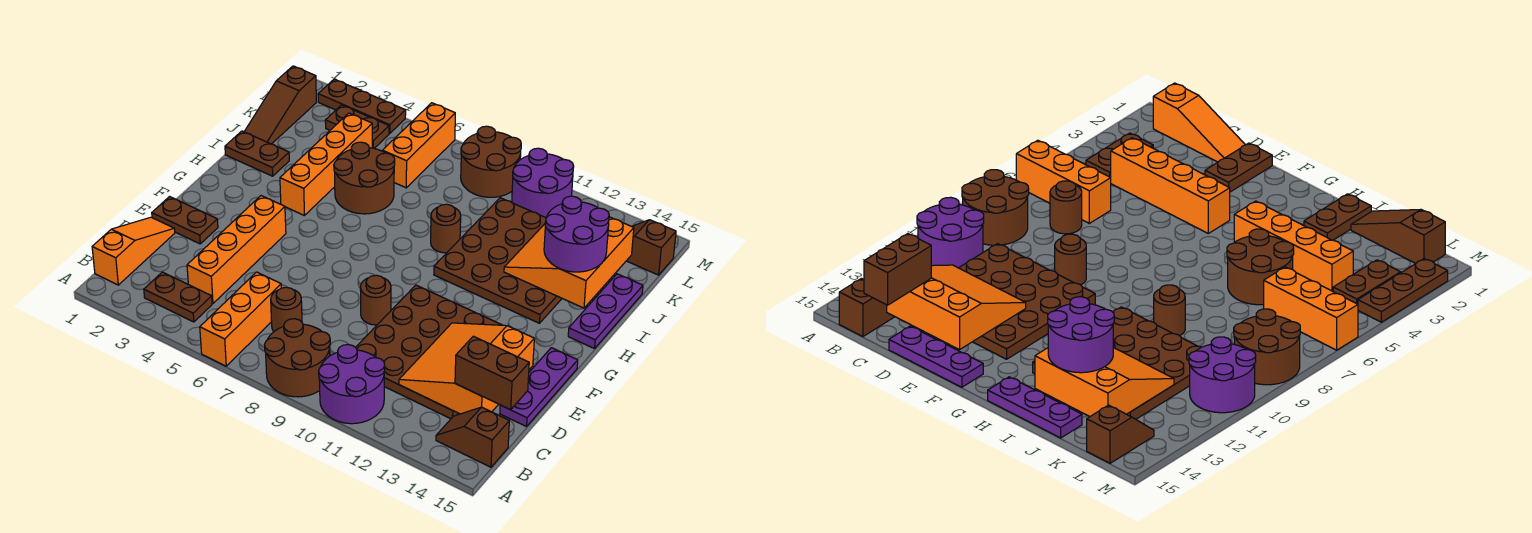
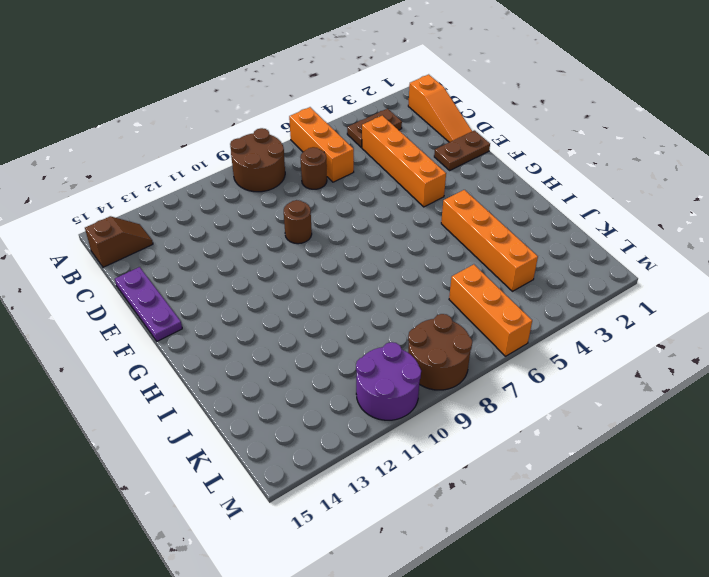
none -> purple 2x2 round brick [319,345,385,424]
none -> brown 4x4 plate [355,285,501,419]
none -> brown 4x4 plate [434,198,562,323]

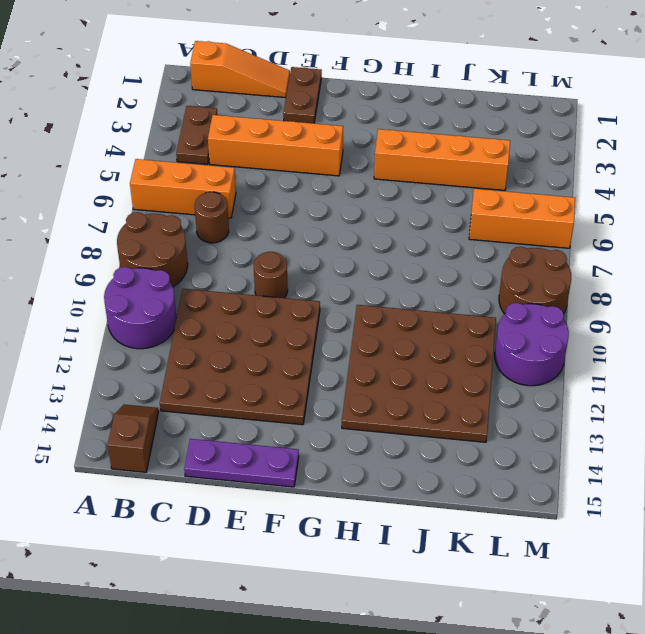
none -> purple 1x3 plate [568,274,643,349]
none -> brown 1x2 plate [225,131,289,176]
none -> brown 2x2 round brick [334,142,395,214]

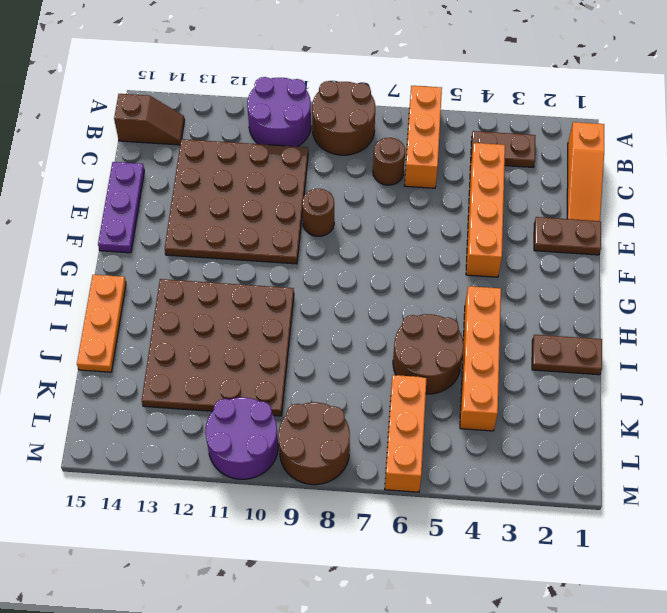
orange 1x3 plate [77,275,126,372] -> purple 1x3 plate [568,274,643,349]
none -> brown 1x1 round brick [431,204,461,253]
none -> brown 1x3 slope [244,66,316,144]
none -> brown 1x2 plate [325,105,389,148]

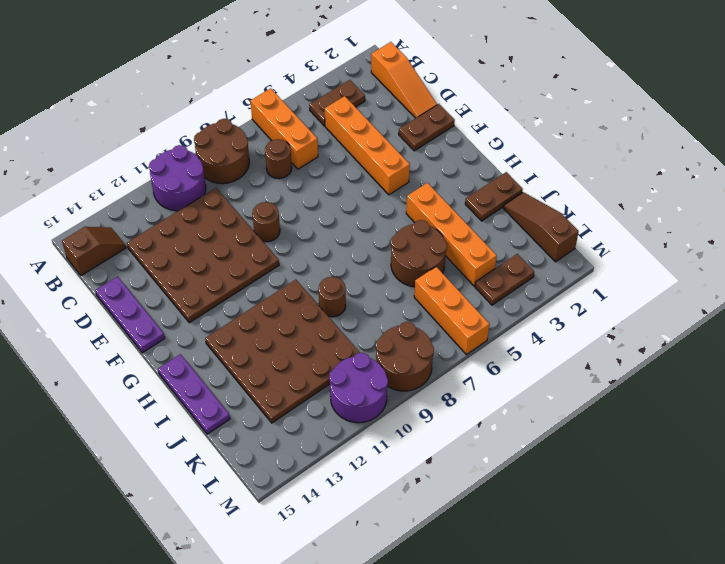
none -> brown 1x2 slope [627,220,676,275]
none -> brown 1x3 plate [318,79,406,133]
none -> orange 3x3 slope [399,323,534,414]

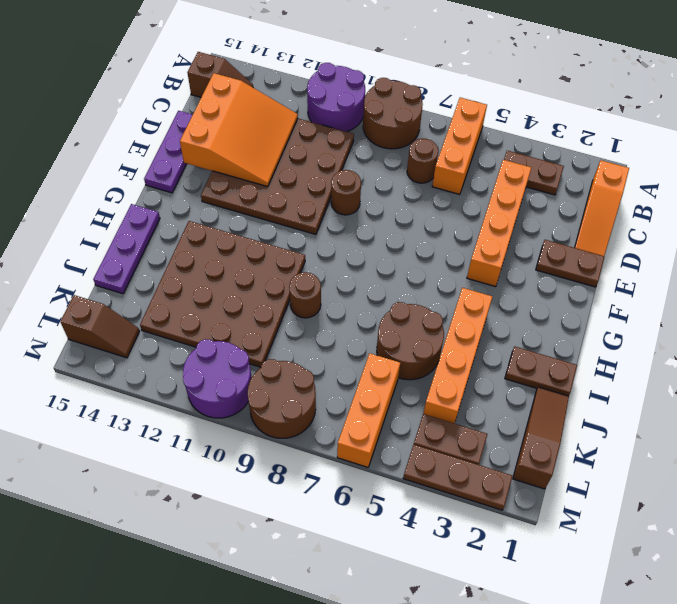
none -> orange 3x3 slope [504,217,634,308]
none -> brown 1x2 brick [455,336,529,410]
none -> purple 2x2 round brick [544,196,609,272]

